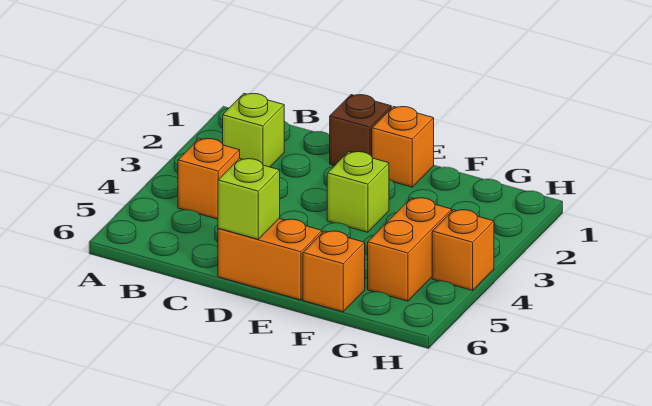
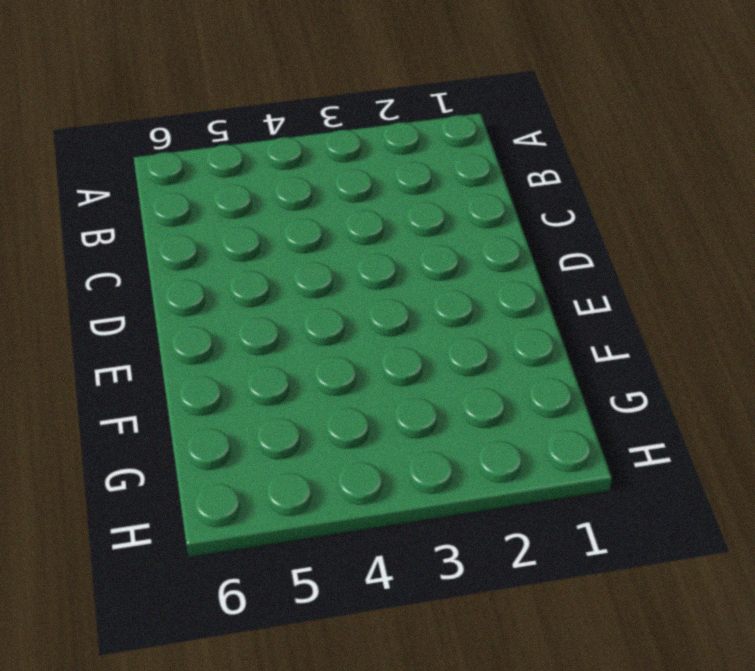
none -> lime 1x1 brick [223,94,284,167]
none -> orange 1x1 brick [178,139,240,219]

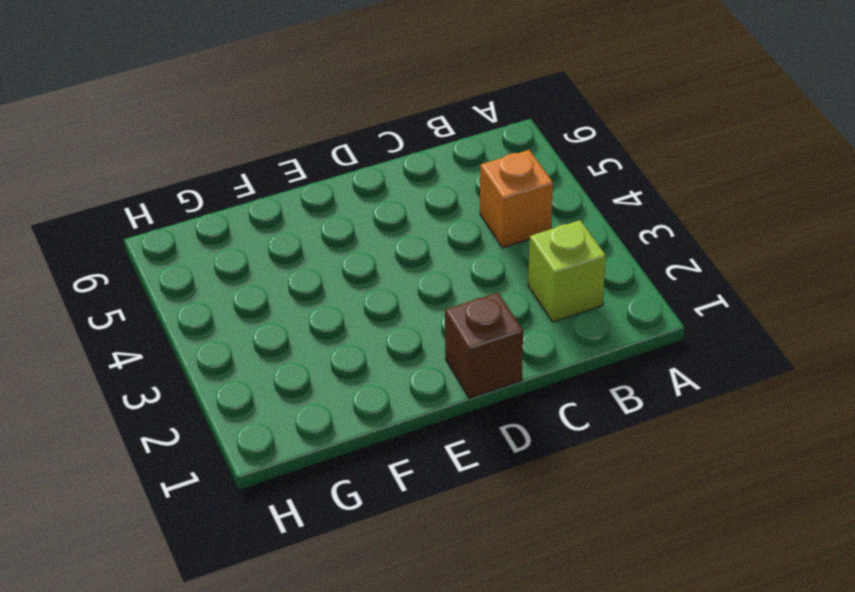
none -> orange 1x2 brick [218,219,322,300]
none -> orange 1x1 brick [372,107,434,187]

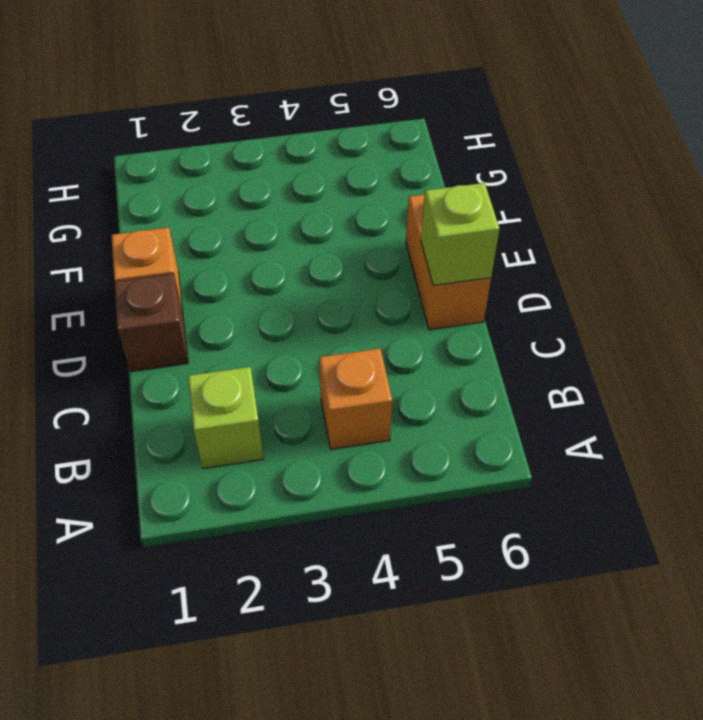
none -> lime 1x1 brick [327,152,389,232]
none -> orange 1x1 brick [303,231,365,312]

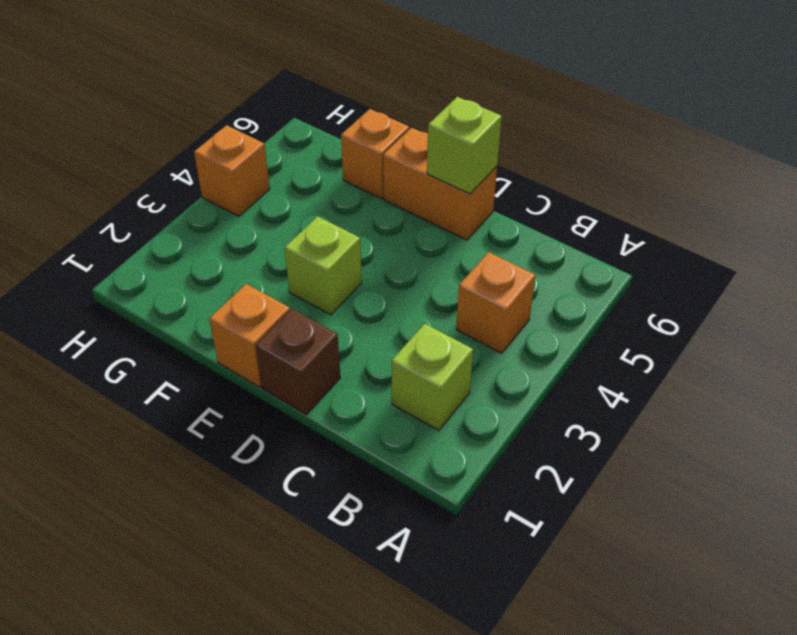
none -> orange 1x2 brick [368,198,452,301]

